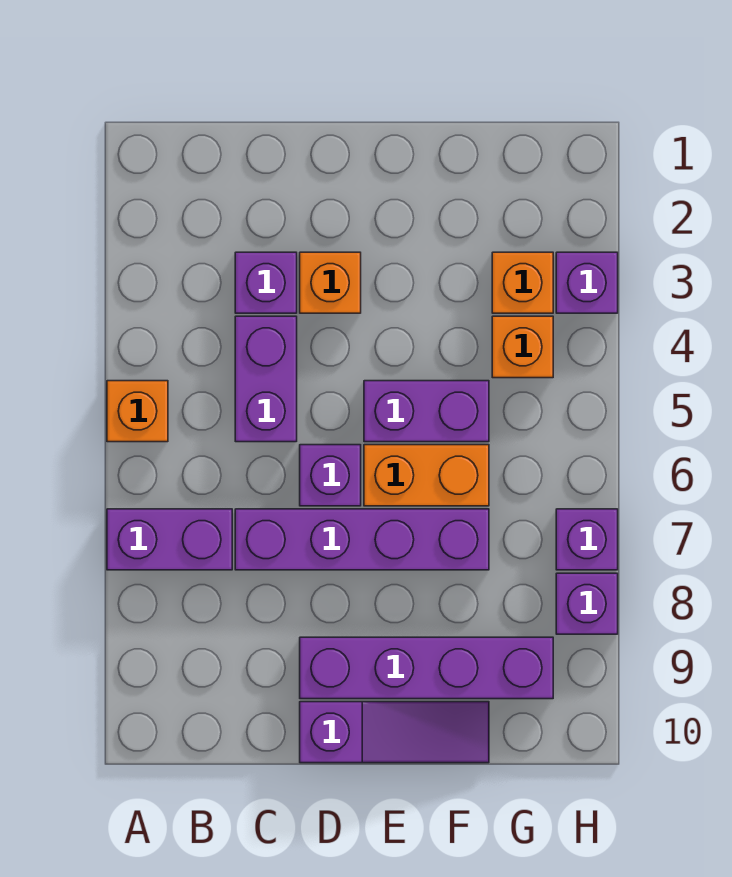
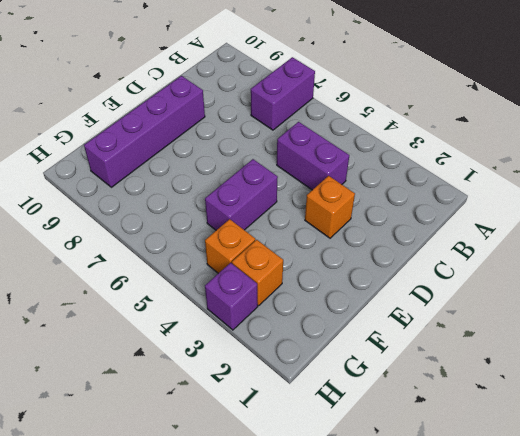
none -> orange 1x1 brick [107,381,168,442]
none -> purple 1x1 brick [235,252,297,313]
none -> purple 1x4 brick [235,509,489,570]

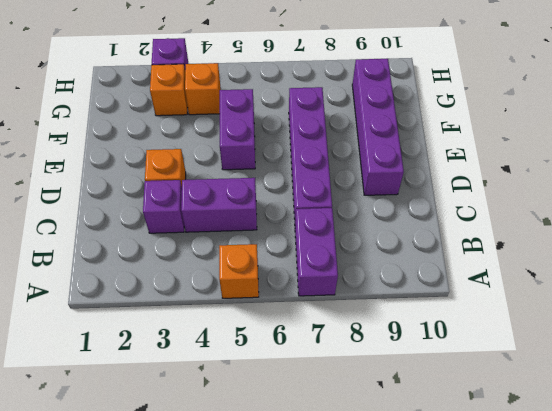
none -> purple 1x1 brick [300,445,361,506]
none -> purple 1x3 slope [300,702,489,763]
none -> orange 1x2 brick [364,445,489,506]

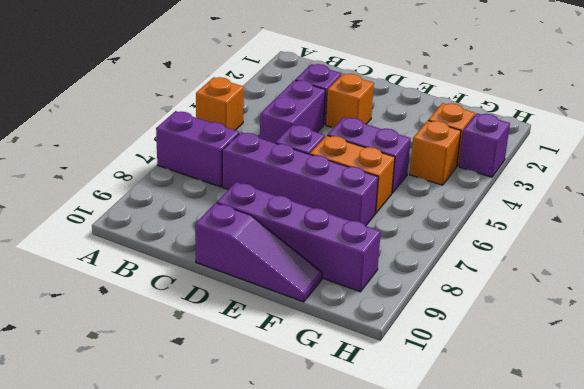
none -> purple 1x1 brick [556,509,618,570]
none -> purple 1x1 brick [556,573,618,634]

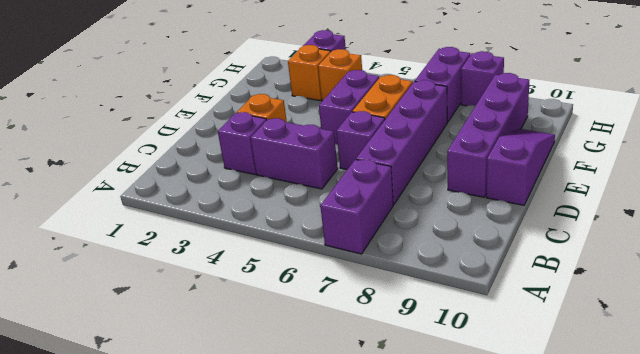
purple 1x2 brick [415,47,470,122] -> purple 1x1 brick [556,509,618,570]
none -> orange 1x1 brick [107,381,168,442]

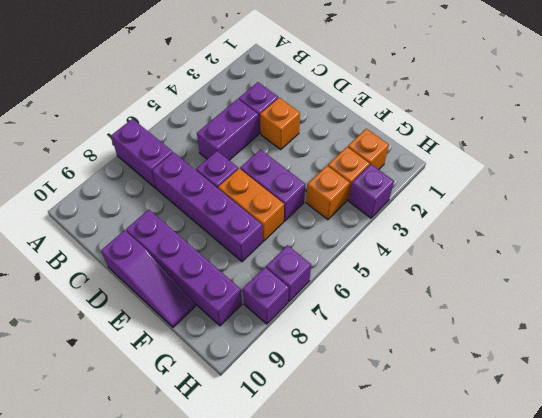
orange 1x1 brick [348,129,389,169] -> orange 1x1 brick moved to [107,381,168,442]

